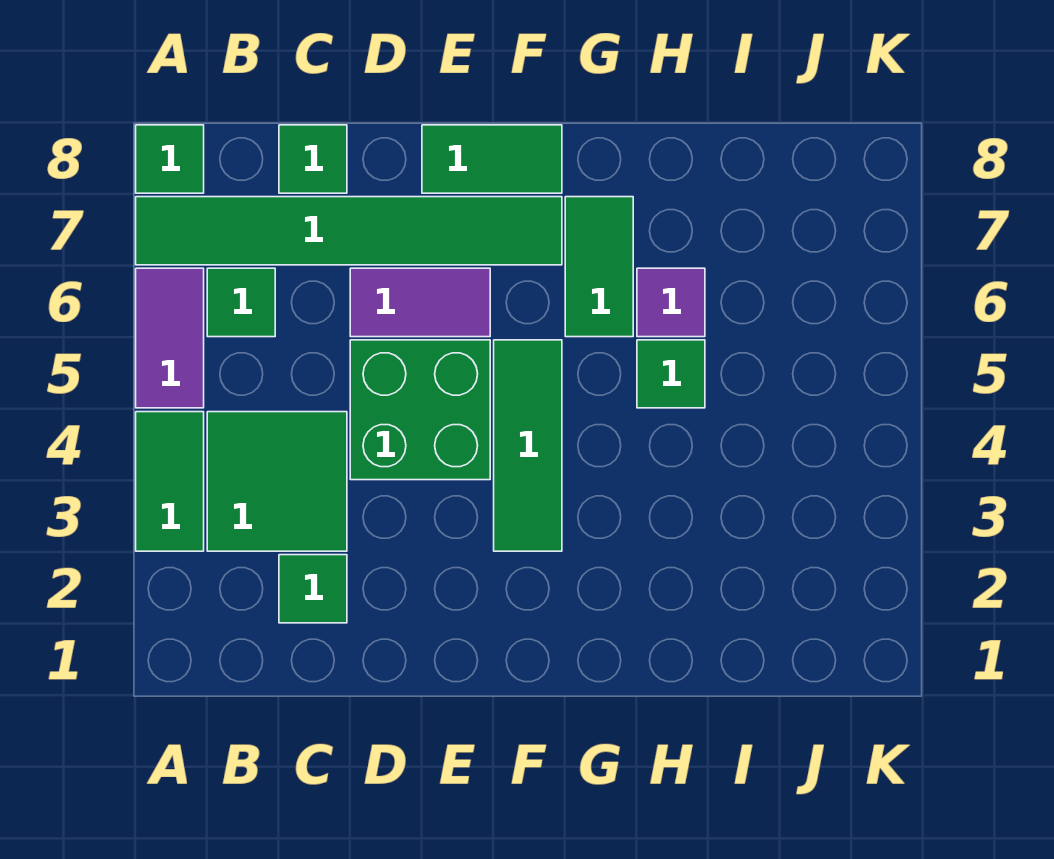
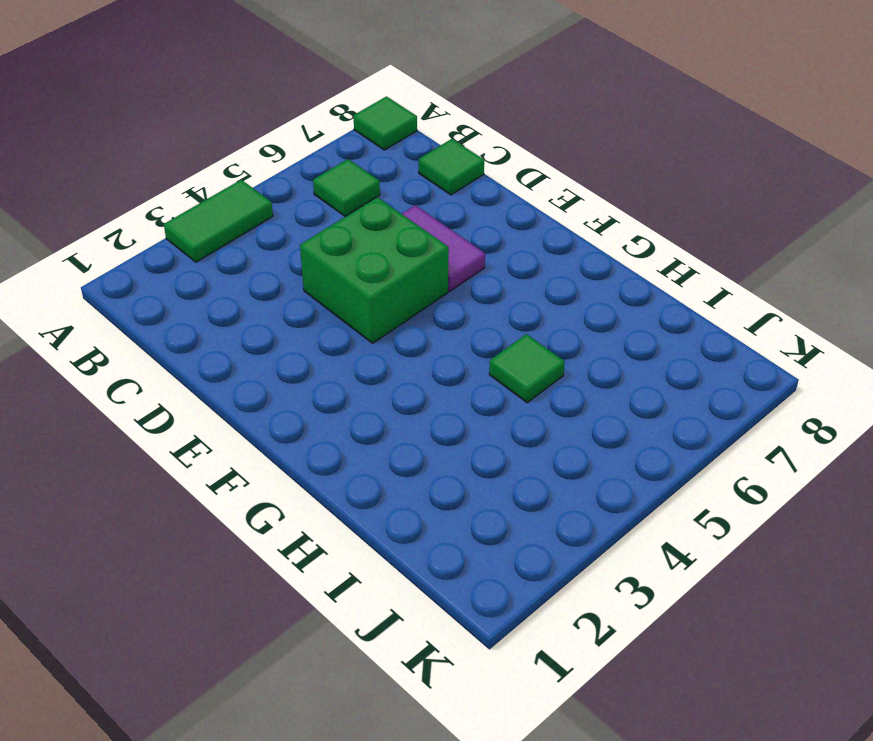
none -> purple 1x2 tile [136,268,204,408]
none -> green 1x6 tile [136,197,562,265]
none -> green 2x2 tile [207,412,347,551]

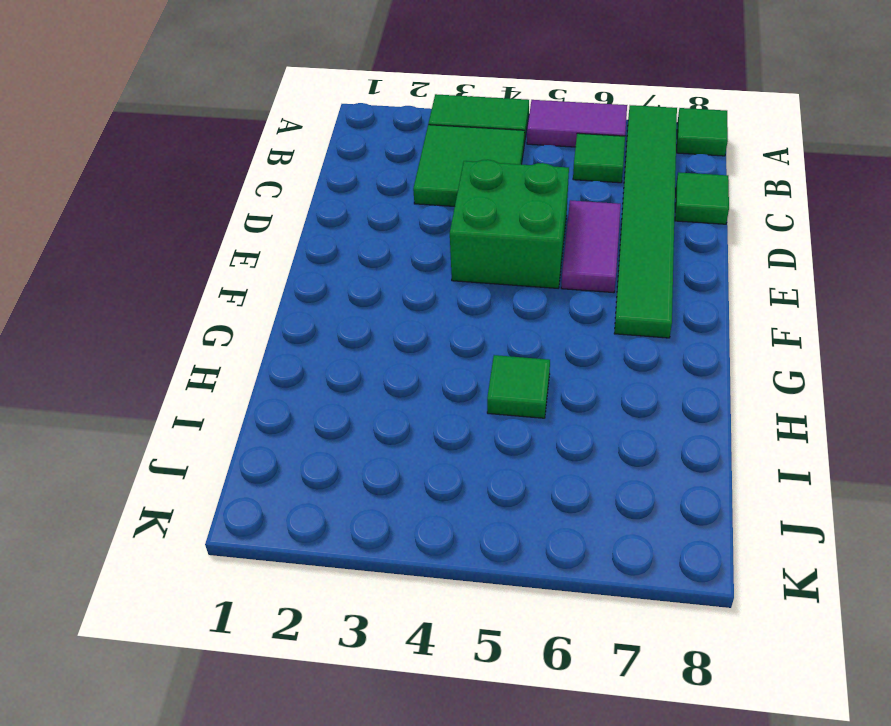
none -> green 1x1 tile [279,555,347,623]
none -> green 1x2 tile [422,125,562,193]
none -> green 1x3 tile [494,340,562,551]

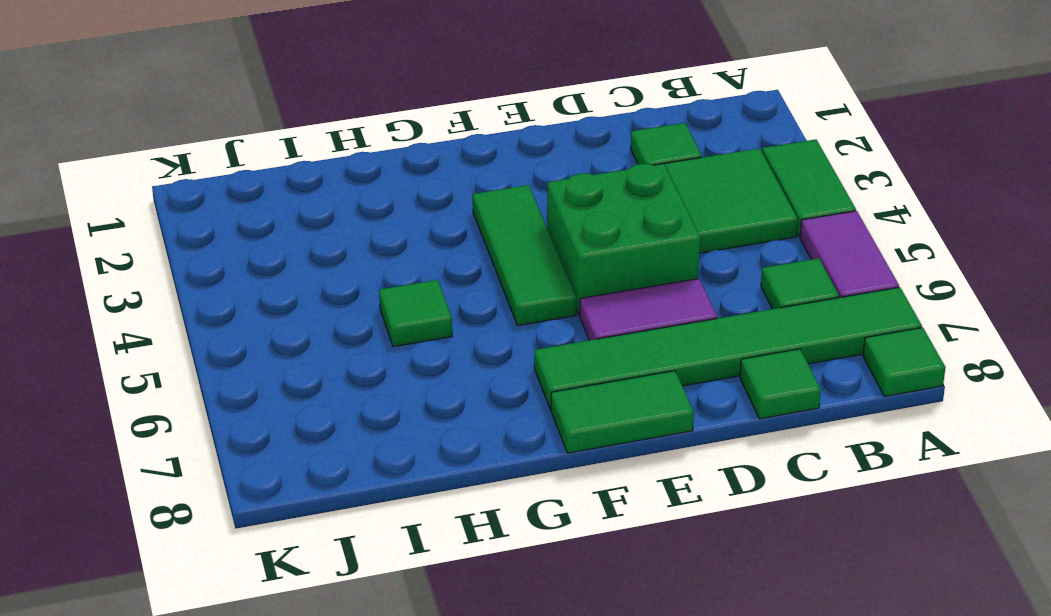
none -> green 1x2 tile [565,197,633,337]
none -> purple 1x1 tile [637,268,705,337]

